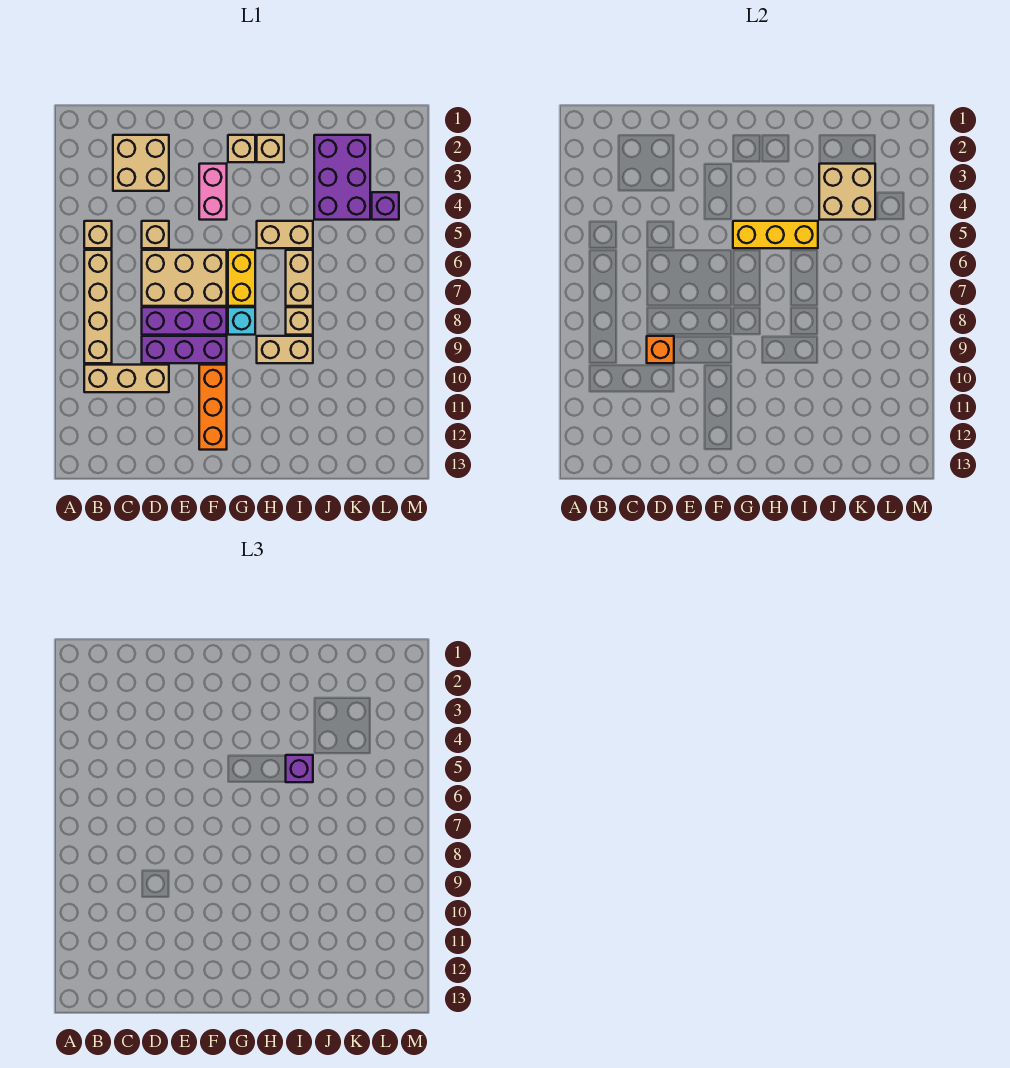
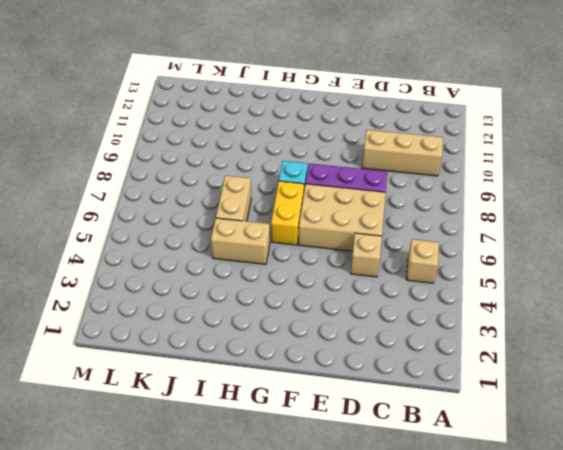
none -> tan 1x4 brick [84,250,112,363]
none -> tan 2x2 brick [113,135,169,191]
none -> purple 1x3 brick [142,336,227,363]

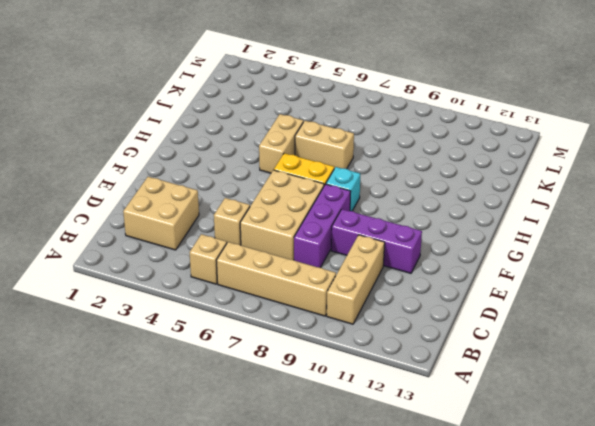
purple 1x3 brick [331,209,422,273] -> purple 1x3 brick turned to [142,336,227,363]
none -> pink 1x2 brick [199,164,227,220]
none -> orange 1x3 brick [199,365,227,450]
none -> tan 1x1 brick [228,135,255,162]

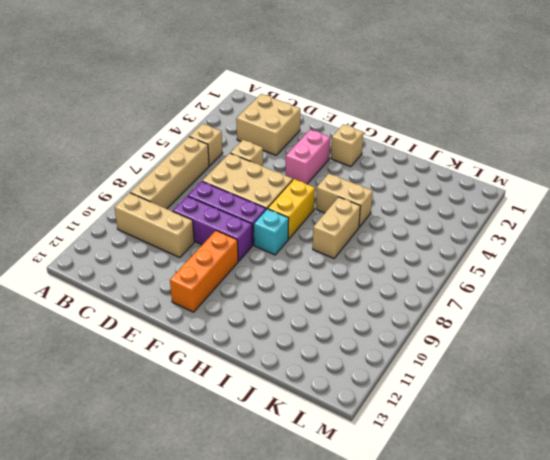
none -> tan 1x1 brick [257,135,284,162]
none -> tan 1x2 brick [257,336,313,363]
none -> tan 1x1 brick [286,307,313,335]

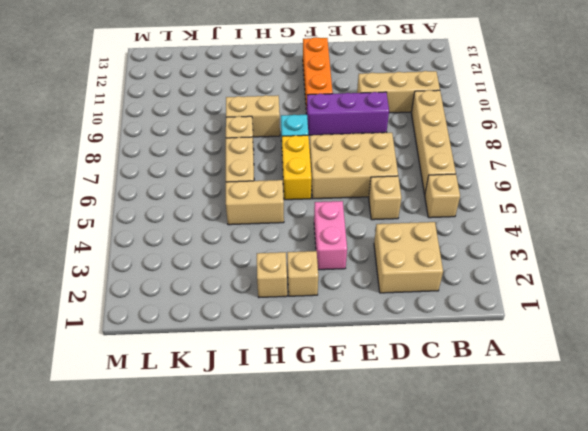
none -> purple 1x3 brick [142,307,227,335]
none -> purple 2x3 brick [314,135,370,220]
none -> purple 1x1 brick [372,192,399,220]

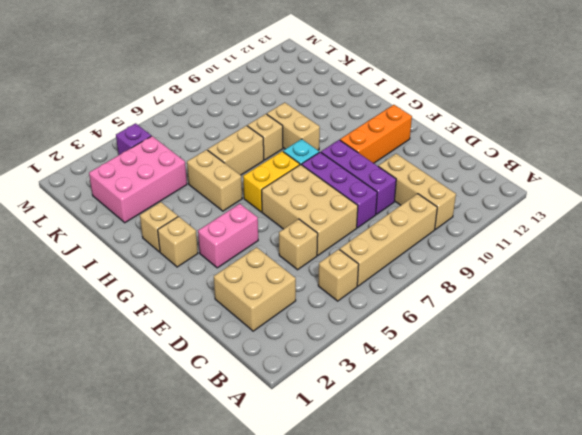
pink 2x3 brick [89,136,187,223] -> purple 2x3 brick [314,135,370,220]
none -> orange 1x1 brick [647,336,674,363]
none -> yellow 1x3 brick [733,221,818,248]
none -> tan 2x2 brick [819,164,875,220]

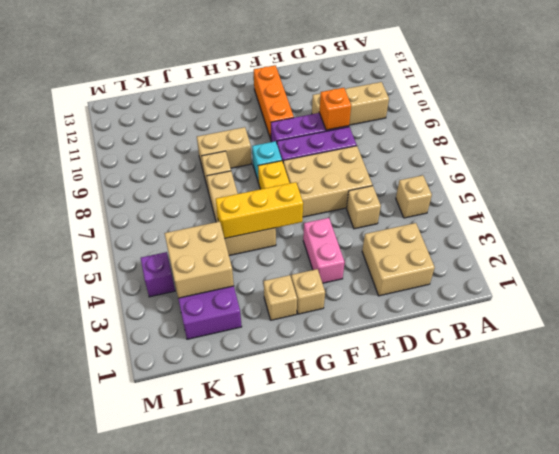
none -> tan 1x4 brick [84,250,112,363]
none -> purple 1x1 brick [286,755,313,782]

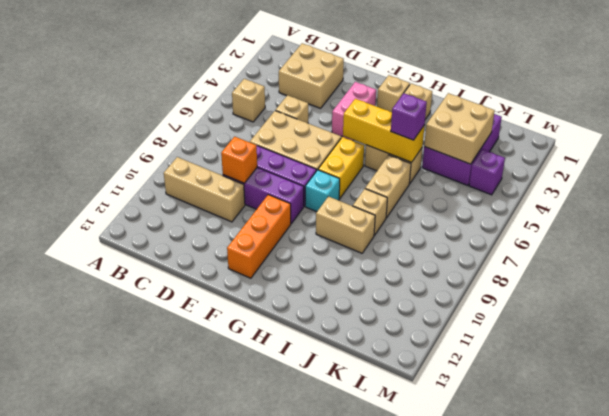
none -> tan 1x4 brick [84,250,112,363]

